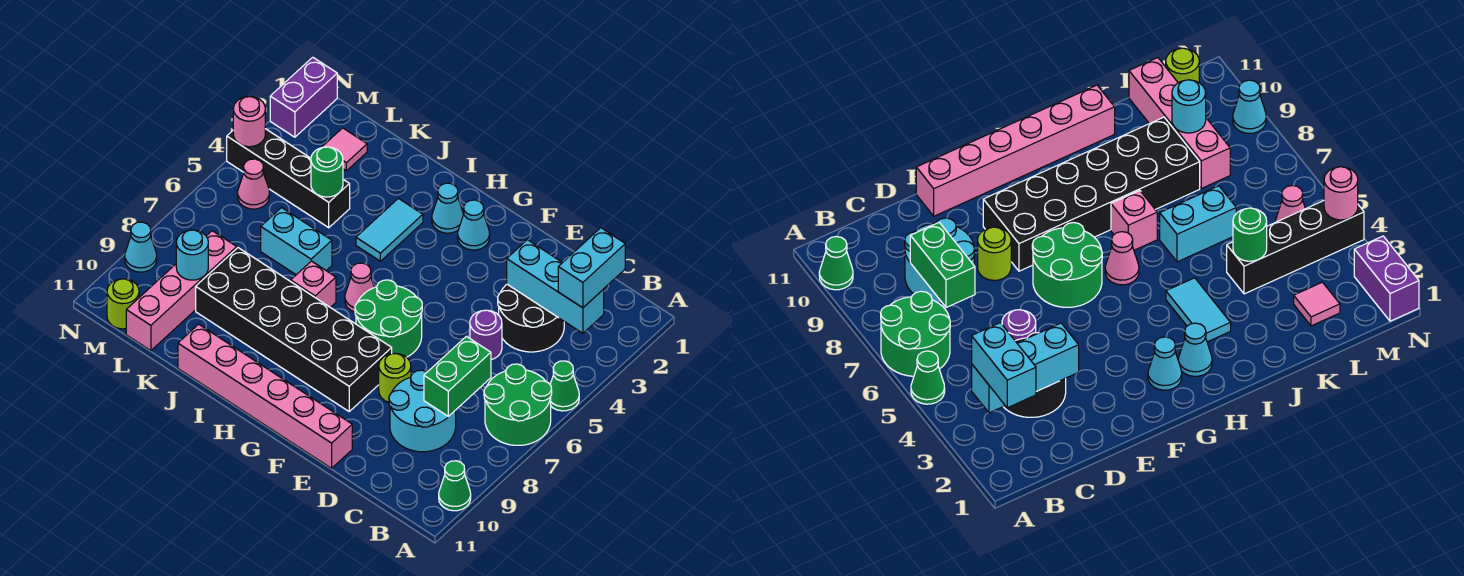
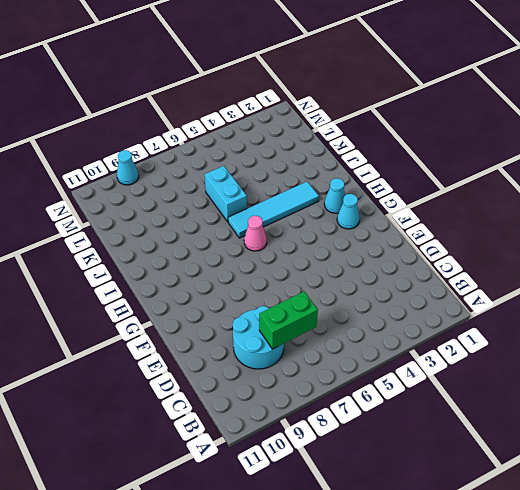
cyan 1x4 tile [228,182,319,238] -> cyan 1x2 tile [356,198,423,261]
none -> green 1x1 cone [550,361,579,411]
none -> green 2x2 round brick [484,364,552,445]
none -> green 1x1 cone [439,461,471,511]

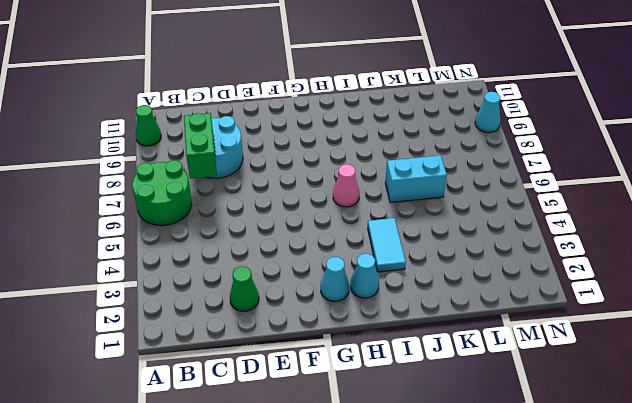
green 1x1 cone [230,267,259,311] -> green 1x1 cone moved to [550,361,579,411]
none -> black 2x2 round brick [498,284,564,352]
none -> purple 1x1 round brick [470,310,502,360]
none -> lime 1x1 round brick [379,353,411,403]

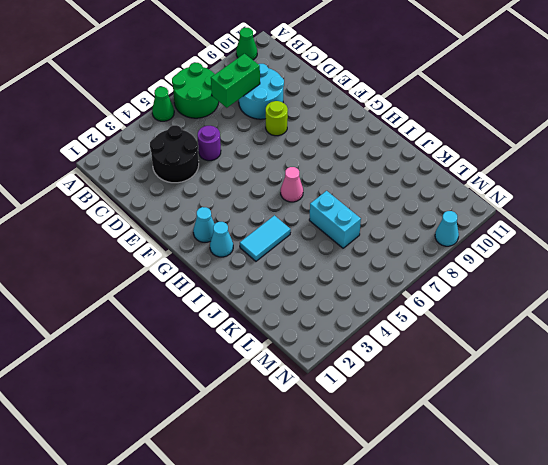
none -> pink 1x6 brick [178,324,352,468]
none -> green 2x2 round brick [355,280,422,357]
none -> black 2x6 brick [196,248,392,411]

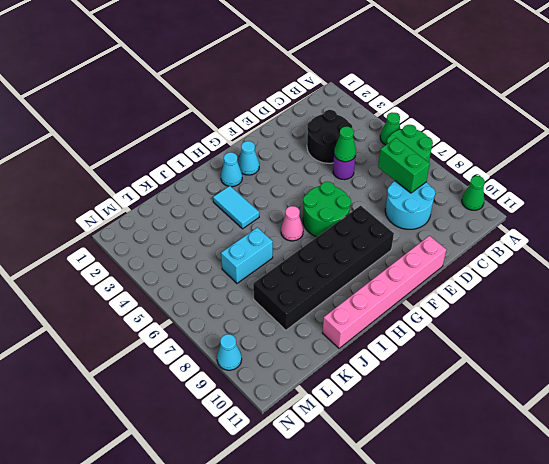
green 1x1 cone [334,127,356,162] -> none
none -> lime 1x1 round brick [379,353,411,403]
none -> pink 1x1 brick [291,261,336,307]
none -> black 1x4 brick [227,129,350,228]

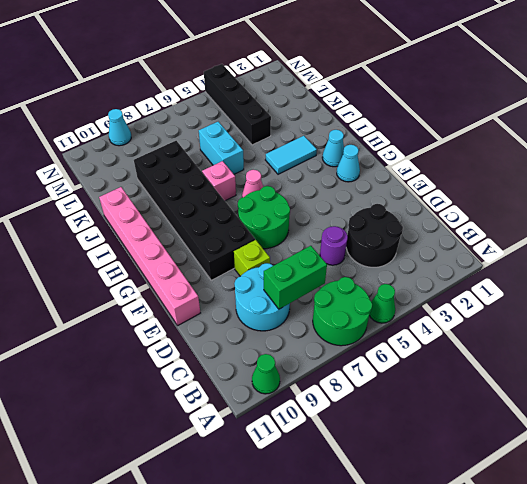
lime 1x1 brick [234,240,270,276] -> lime 1x1 round brick [379,353,411,403]
none -> pink 1x1 tile [322,128,367,171]
none -> pink 1x4 brick [126,231,237,351]
none -> pink 1x1 cone [237,159,270,209]

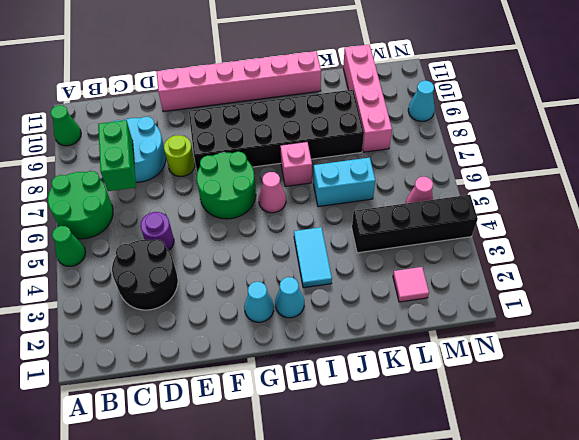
none -> lime 1x1 round brick [107,279,139,329]
none -> purple 1x2 brick [270,57,337,137]
none -> cyan 1x3 brick [507,240,604,333]

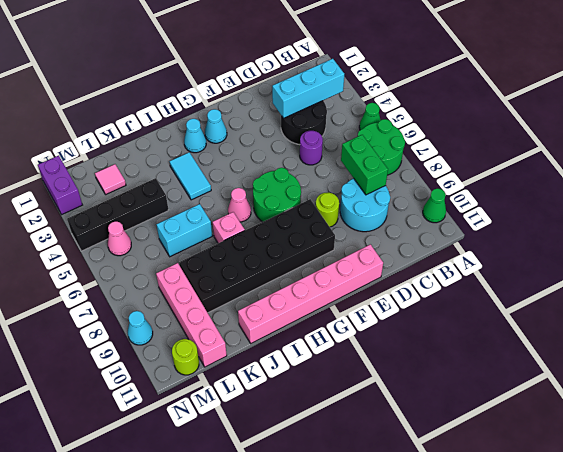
none -> green 1x1 round brick [311,147,343,197]
none -> cyan 1x1 round brick [176,230,208,280]
none -> pink 1x1 round brick [233,97,265,147]

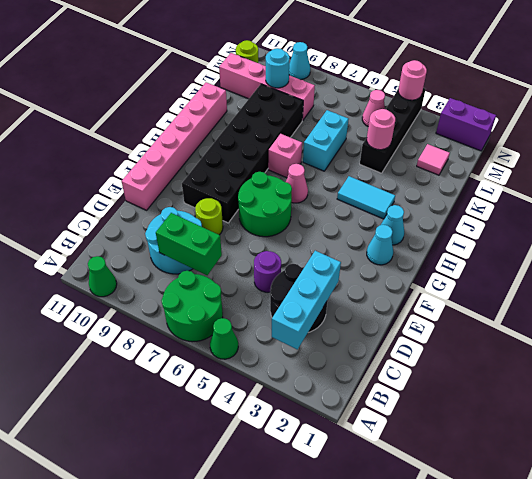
pink 1x1 round brick [367,109,395,150] -> green 1x1 round brick [311,147,343,197]
none -> cyan 1x2 brick [558,228,625,308]

